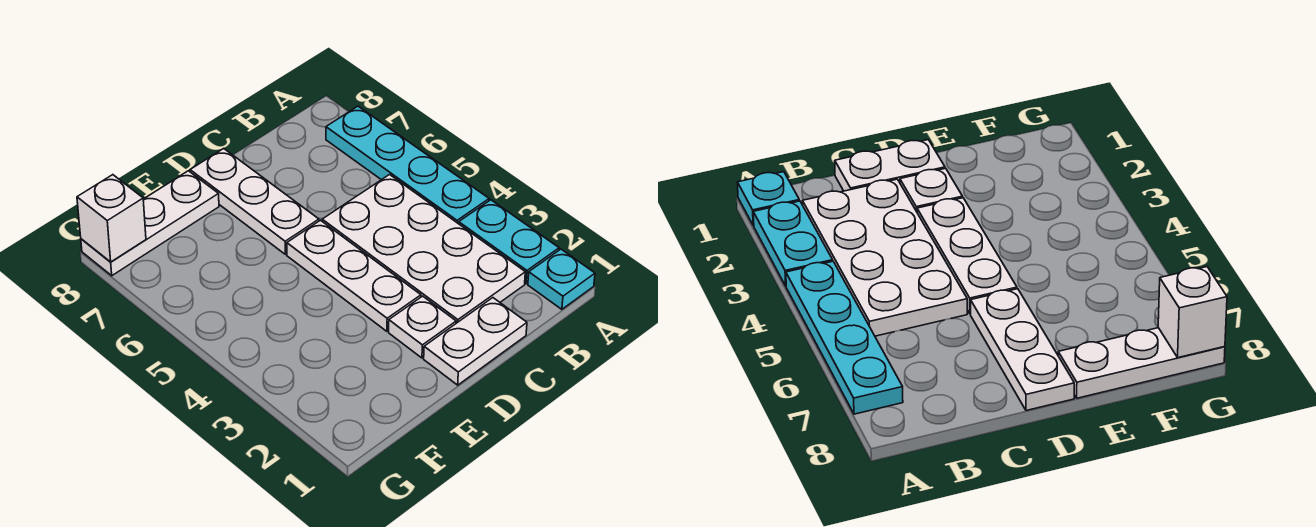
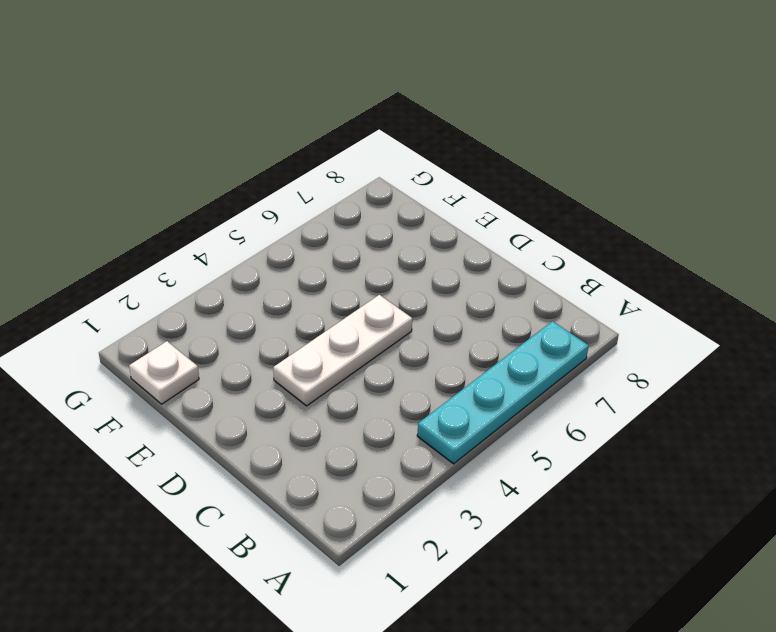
white 1x1 plate [129,341,199,404] -> white 1x1 plate moved to [389,296,456,358]
none -> cyan 1x1 plate [528,249,595,309]
none -> cyan 1x2 plate [459,200,559,284]

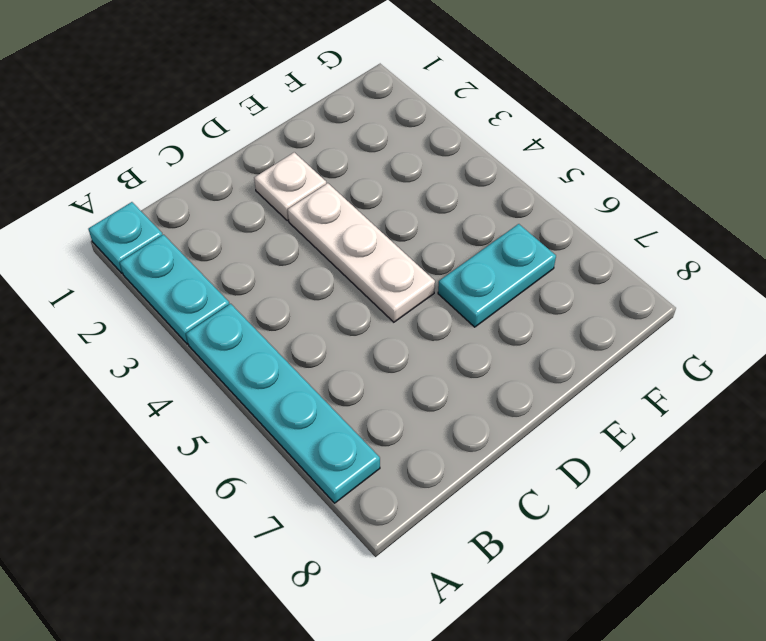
cyan 1x2 plate [438,224,556,327] -> none
none -> white 2x4 plate [322,175,525,323]
none -> white 1x2 plate [424,298,527,385]

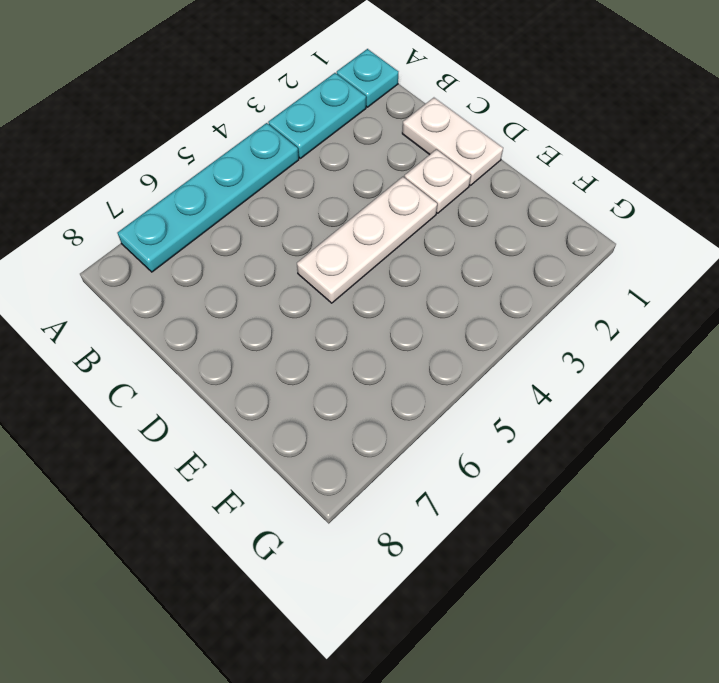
none -> white 2x4 plate [322,175,525,323]
none -> white 1x3 plate [190,149,319,254]

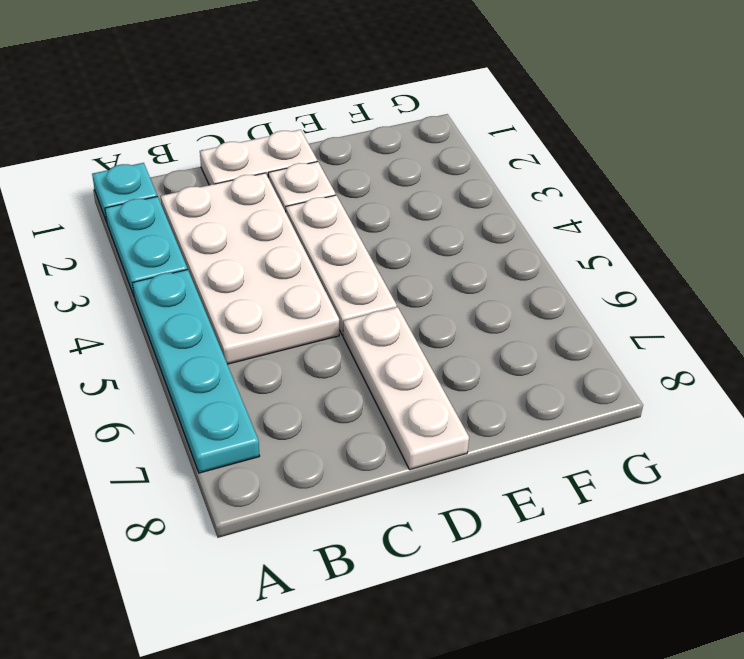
none -> white 1x3 plate [81,171,219,276]
none -> white 1x1 brick [77,175,146,262]

